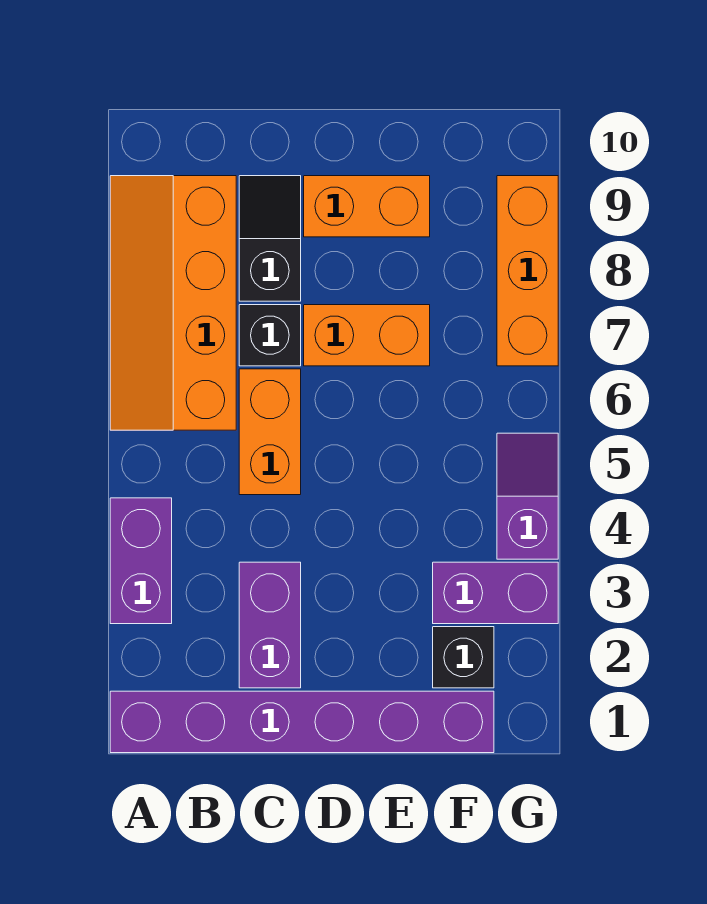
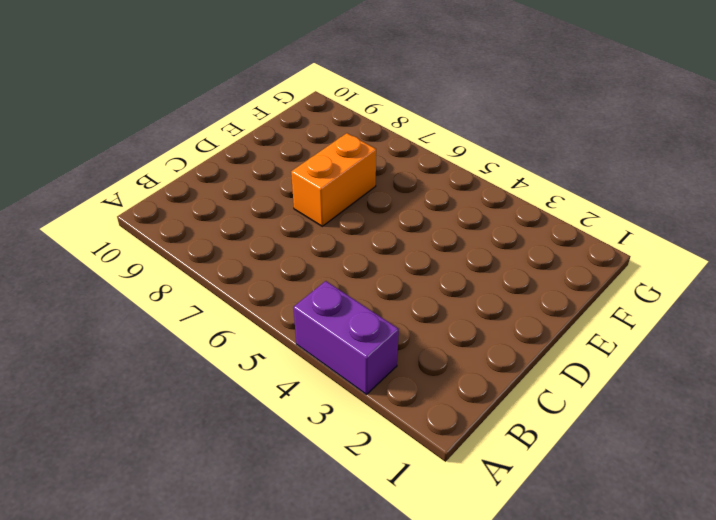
none -> purple 1x6 brick [110,691,494,753]
none -> orange 2x4 slope [110,176,236,430]
none -> purple 1x2 brick [239,562,301,688]

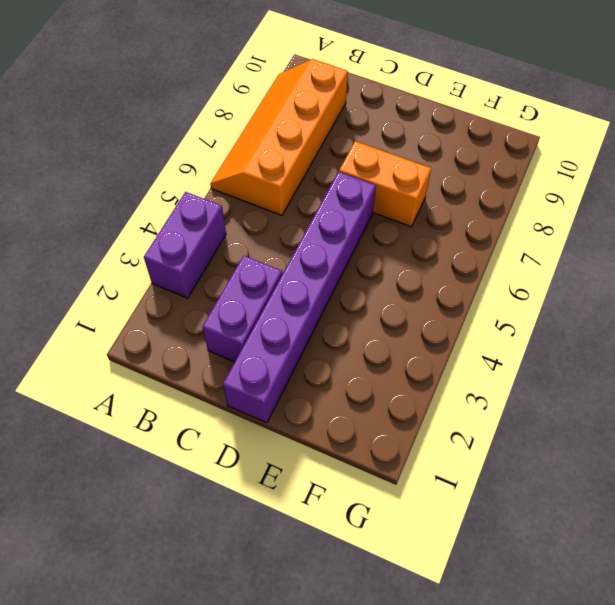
purple 1x6 brick [223,172,376,423] -> purple 1x6 brick turned to [110,691,494,753]
none -> orange 1x2 brick [239,369,301,495]
none -> black 1x1 brick [239,305,301,366]
none -> black 1x2 slope [239,176,301,301]

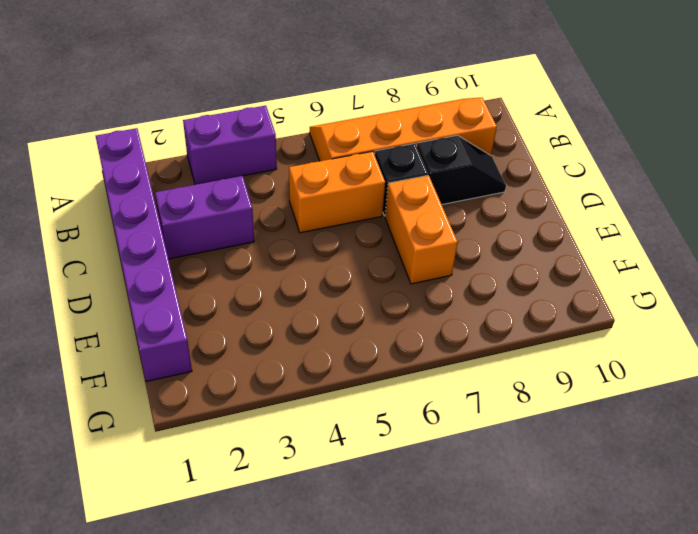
none -> orange 1x2 brick [304,176,430,237]
none -> black 1x1 brick [433,627,494,688]
none -> purple 1x2 brick [433,562,558,624]

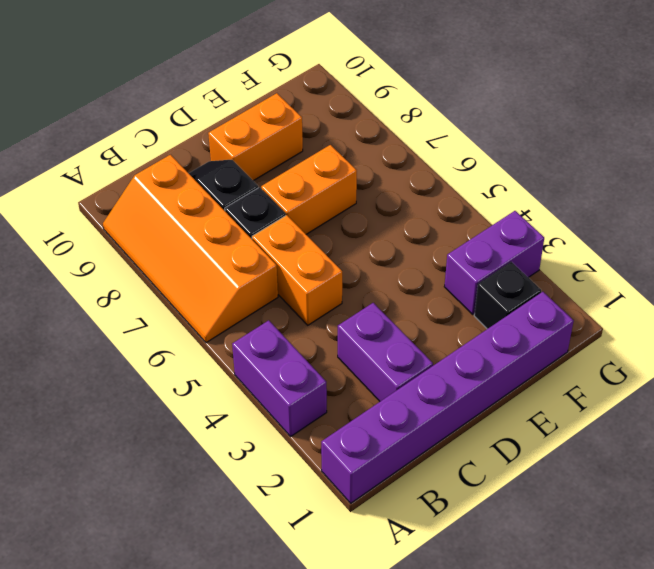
none -> purple 1x2 slope [497,433,558,559]
none -> orange 1x3 brick [497,176,558,366]

